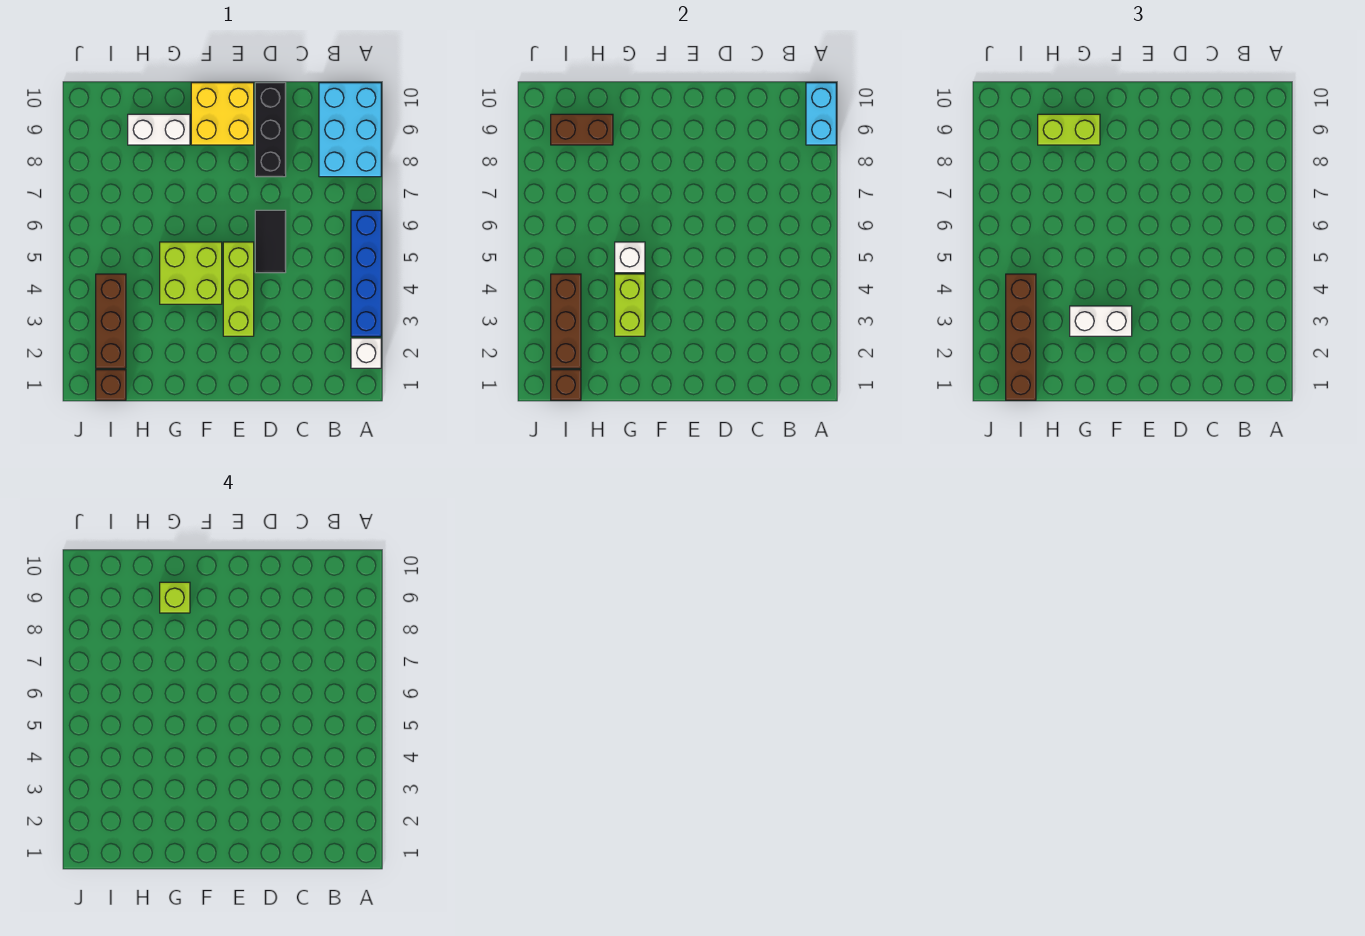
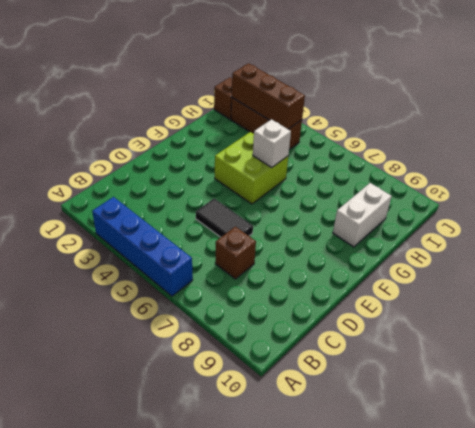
brown 1x1 brick [215,226,256,279] -> brown 1x1 brick moved to [551,370,581,400]
none -> white 1x1 brick [351,338,381,368]
none -> cyan 2x3 brick [319,83,381,177]
none -> black 1x3 brick [255,83,286,177]

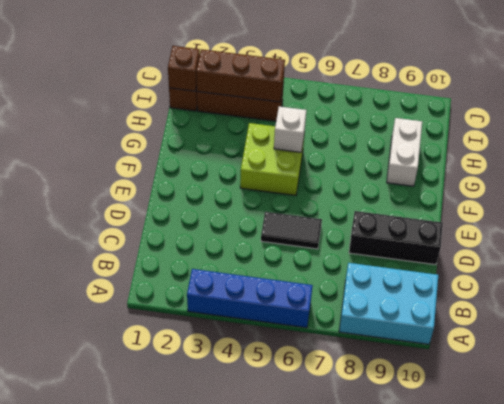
none -> white 1x1 brick [351,338,381,368]
none -> lime 1x3 brick [223,242,254,336]
none -> yellow 2x2 brick [191,83,254,145]

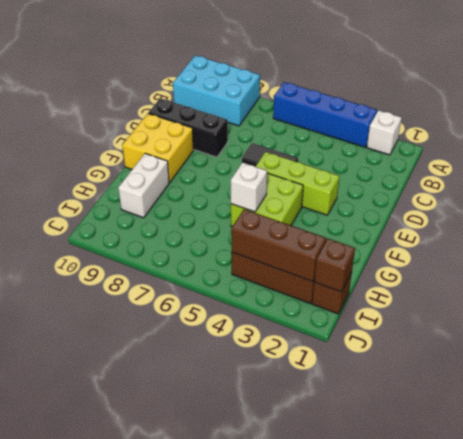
none -> cyan 1x2 brick [806,83,836,145]
none -> lime 1x2 brick [615,274,645,336]
none -> brown 1x2 brick [551,114,613,145]

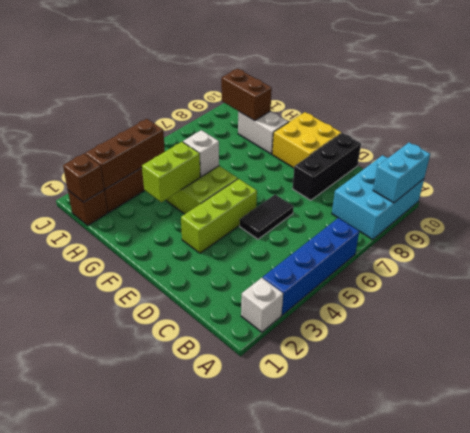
none -> white 1x2 brick [1070,306,1132,336]
none -> lime 1x2 brick [1038,114,1100,145]
none -> brown 1x4 brick [1006,274,1036,400]

